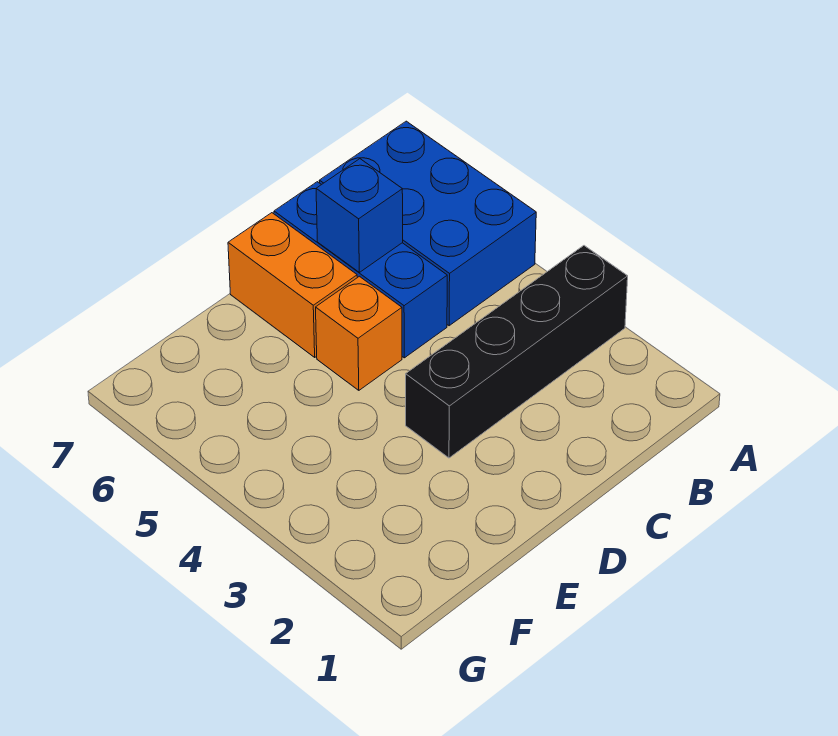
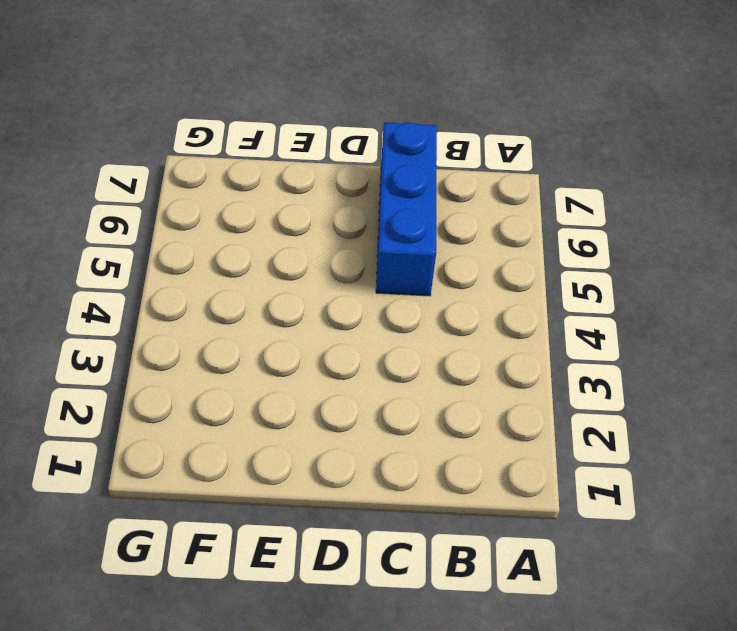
none -> black 1x4 brick [406,246,628,458]
none -> blue 2x3 brick [319,121,536,326]

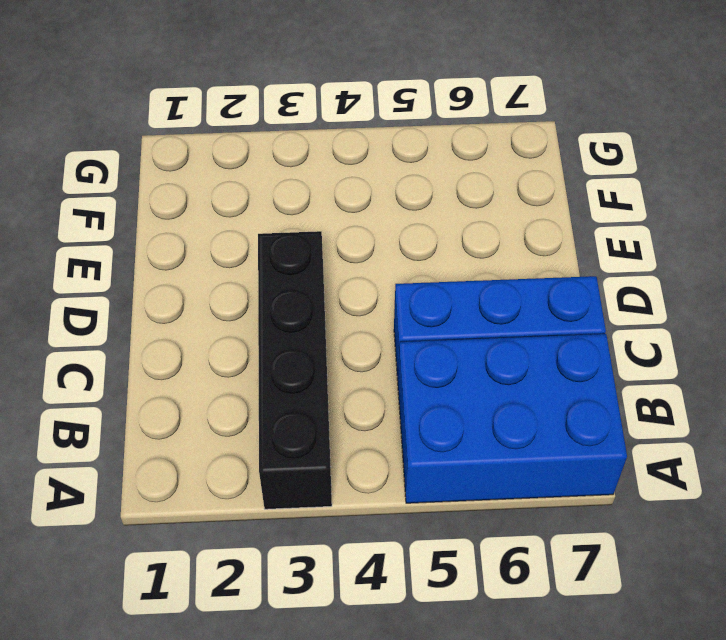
none -> orange 1x1 brick [316,276,402,390]
none -> orange 1x2 brick [228,213,357,357]

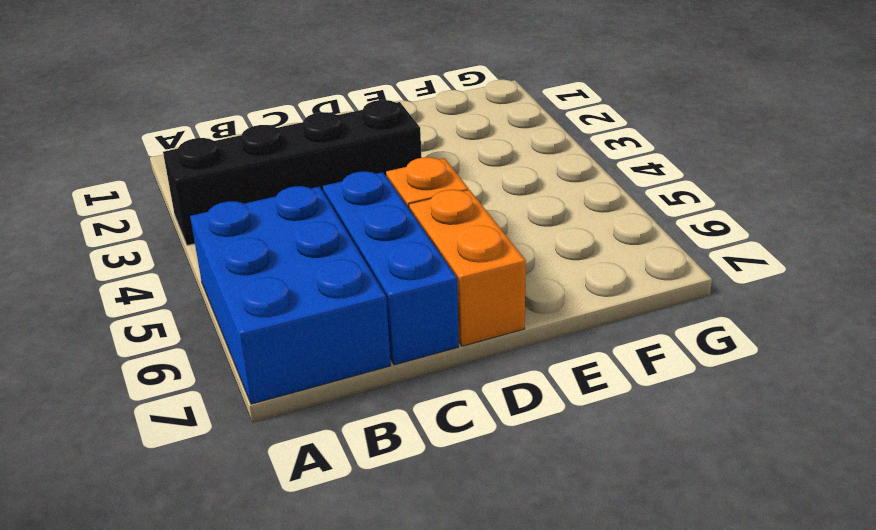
none -> blue 1x1 brick [316,159,403,272]

